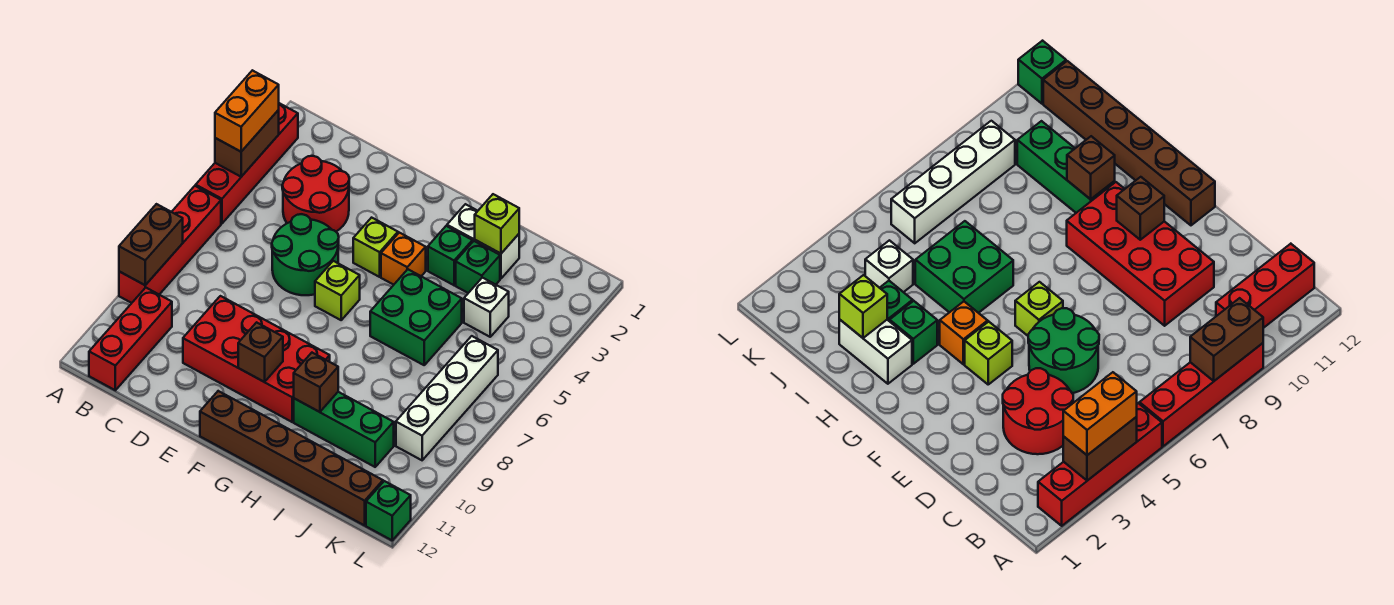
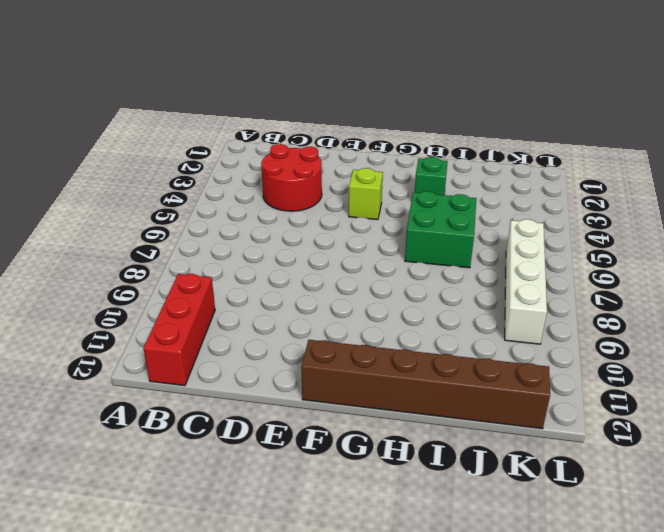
none -> red 1x4 brick [196,103,298,224]
none -> red 1x4 brick [119,186,221,303]
none -> green 2x2 round brick [272,214,339,295]

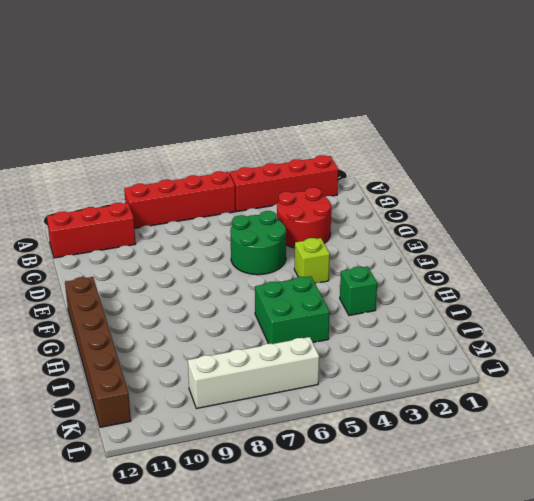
none -> red 2x4 brick [183,296,330,422]
none -> lime 1x1 brick [315,261,360,320]
none -> orange 1x1 brick [381,233,426,285]

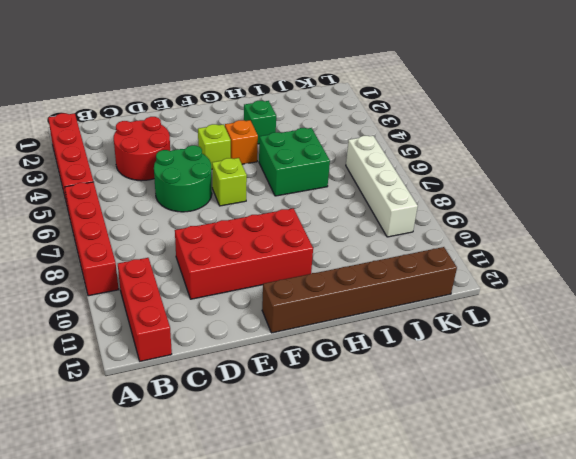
none -> white 1x2 brick [447,204,519,279]
none -> green 1x3 brick [294,392,394,467]
none -> green 1x1 brick [456,241,500,293]

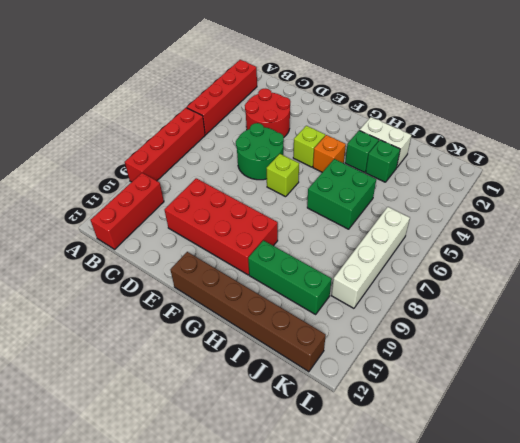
none -> white 1x1 brick [464,278,509,337]
none -> green 1x1 brick [366,481,411,540]
none -> brown 1x2 brick [215,110,279,177]

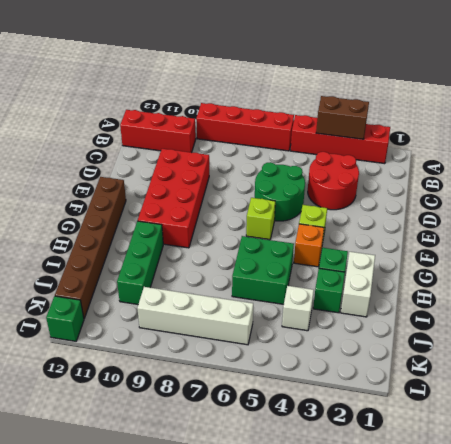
none -> brown 1x2 brick [119,204,183,285]
none -> brown 1x1 brick [238,322,283,382]
none -> brown 1x1 brick [294,353,338,412]

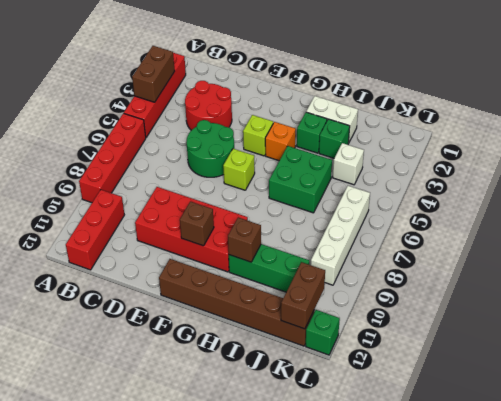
brown 1x2 brick [281,262,325,329] -> brown 1x2 brick moved to [119,204,183,285]
none -> lime 1x1 brick [475,194,519,254]
none -> orange 1x2 brick [215,70,279,152]

